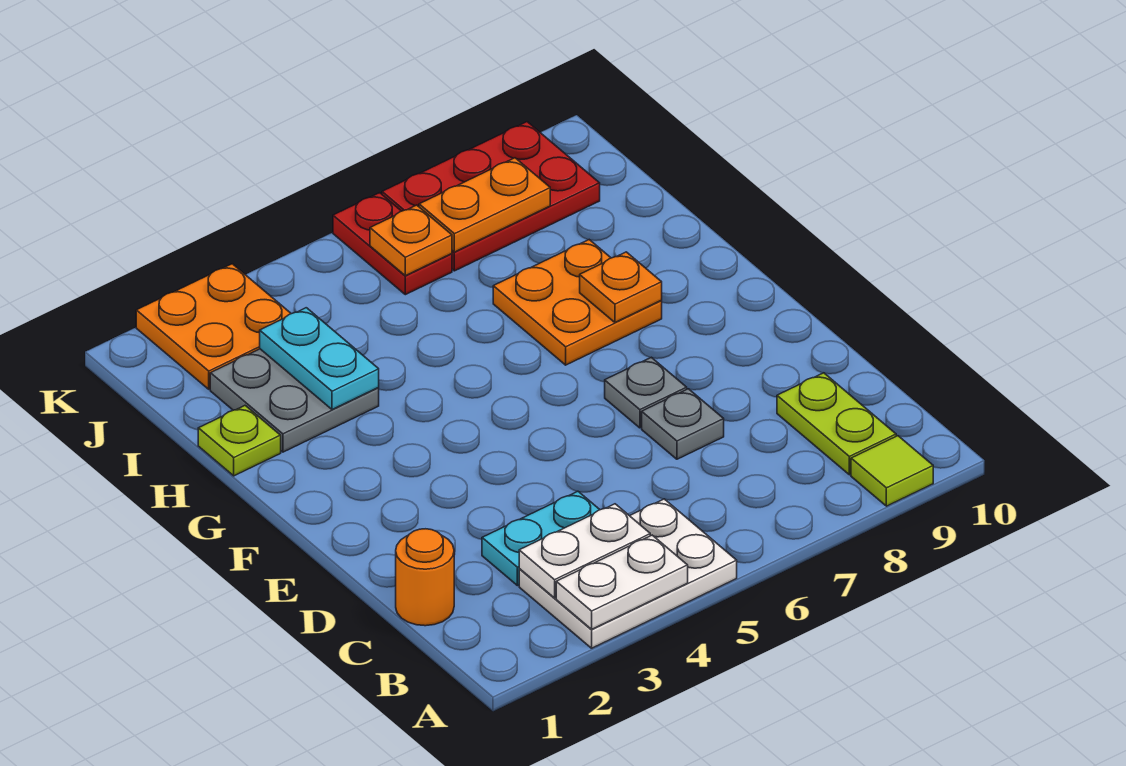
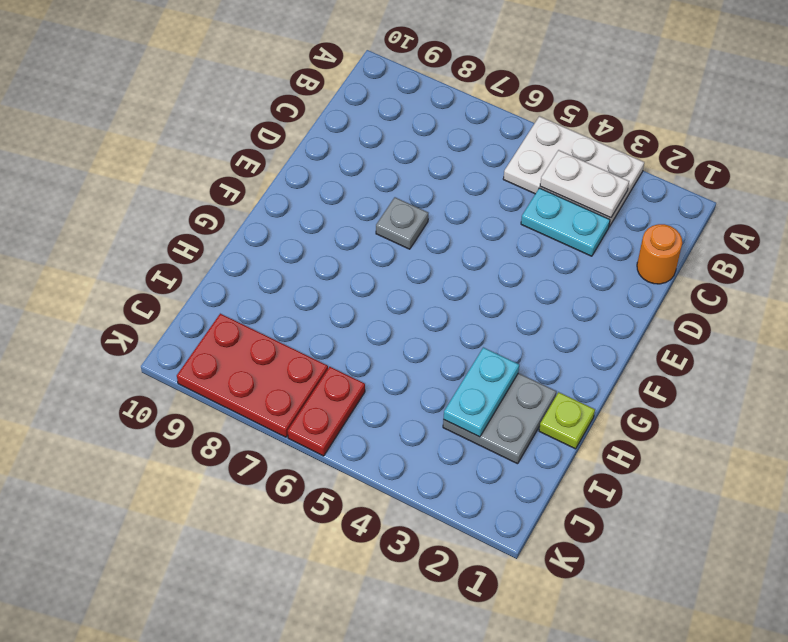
none -> lime 1x1 tile [851,436,933,506]
none -> lime 1x2 plate [777,373,896,475]
none -> grey 1x1 plate [642,389,724,459]

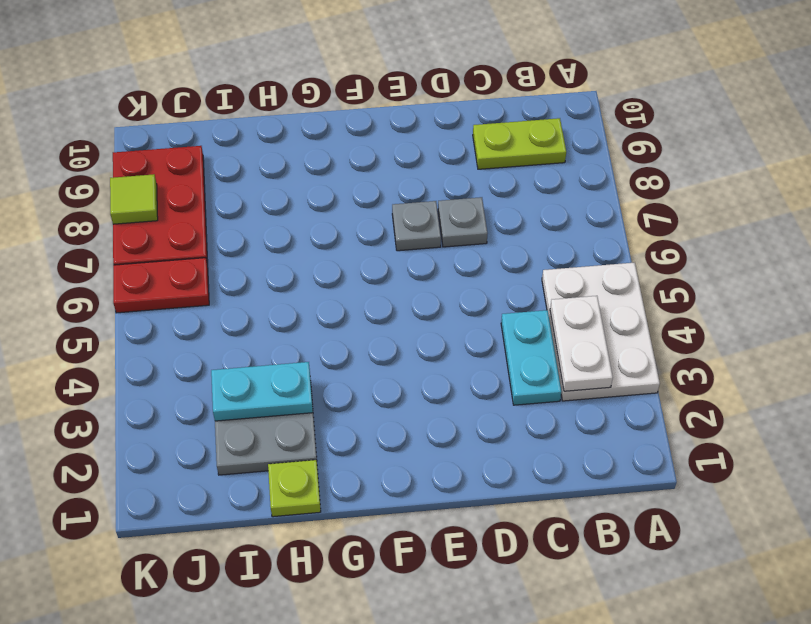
lime 1x1 tile [110,174,158,224] -> lime 1x1 tile moved to [851,436,933,506]
none -> orange 1x1 round brick [396,529,454,626]
none -> orange 2x2 plate [493,240,662,365]
none -> orange 2x2 plate [136,264,291,389]

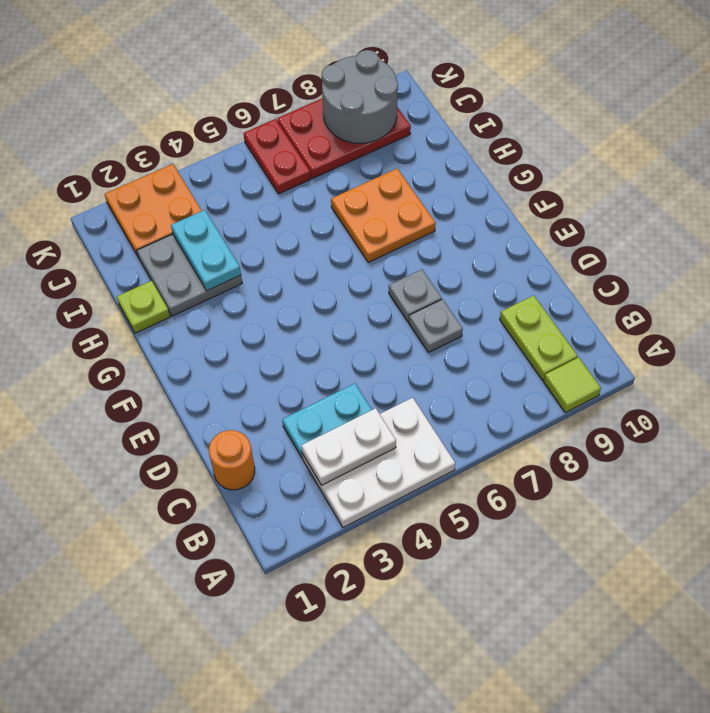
grey 2x2 round brick [322,50,398,143] -> orange 1x2 plate [419,158,550,252]
none -> white 1x2 plate [556,535,688,629]
none -> orange 1x1 plate [580,252,662,322]
none -> orange 1x1 plate [370,205,452,276]

